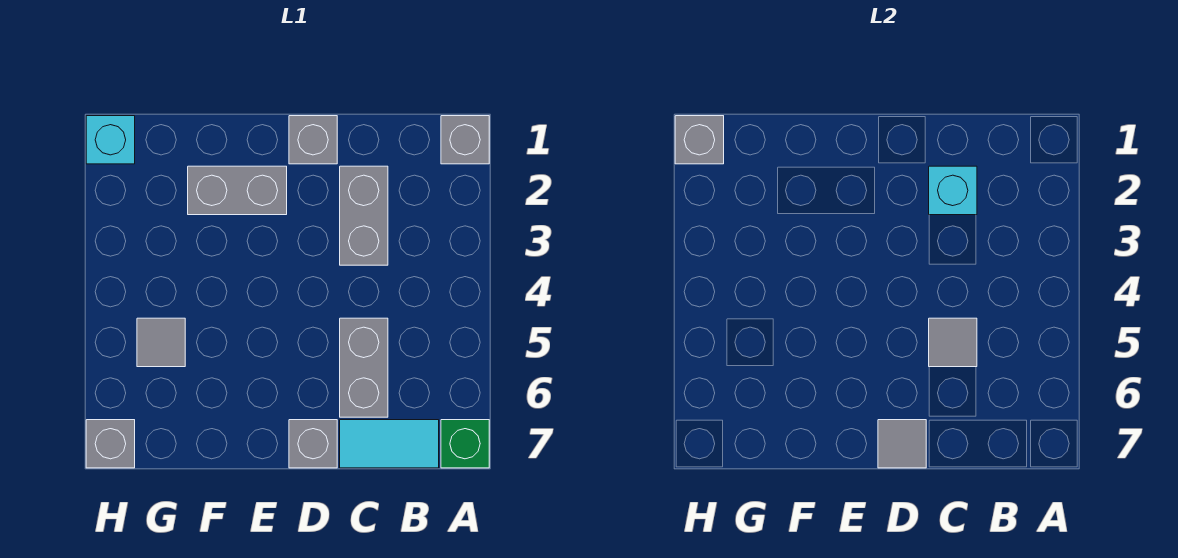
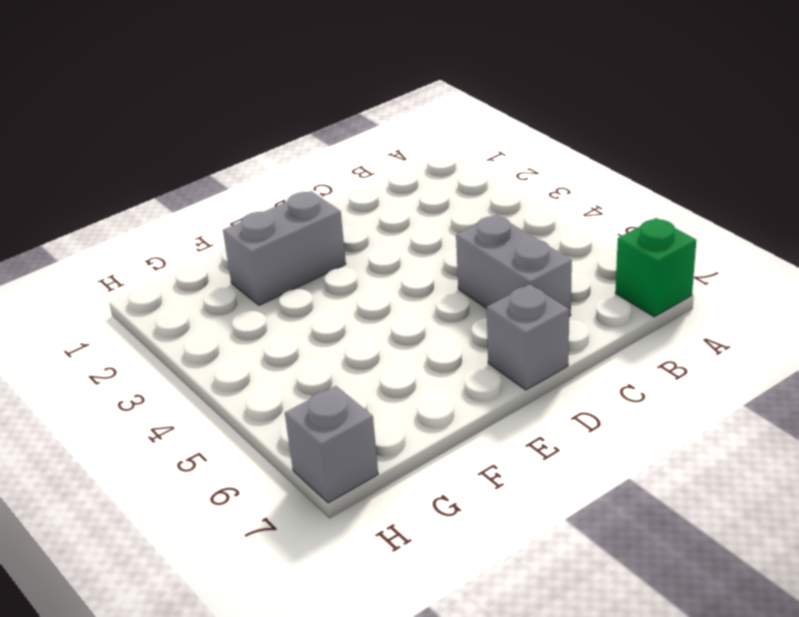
none -> grey 1x1 brick [441,116,489,164]
none -> cyan 1x2 tile [340,420,439,468]
none -> grey 1x2 brick [340,166,388,265]

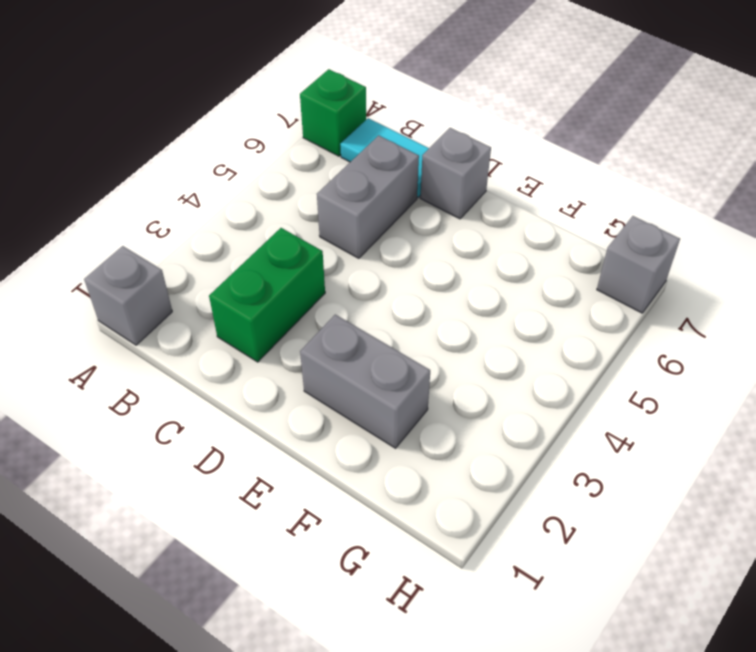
green 1x2 brick [209,228,325,362] -> grey 1x2 brick [340,166,388,265]
none -> grey 1x1 brick [289,116,337,164]
none -> grey 1x1 tile [137,318,185,367]
none -> cyan 1x1 brick [86,116,135,164]

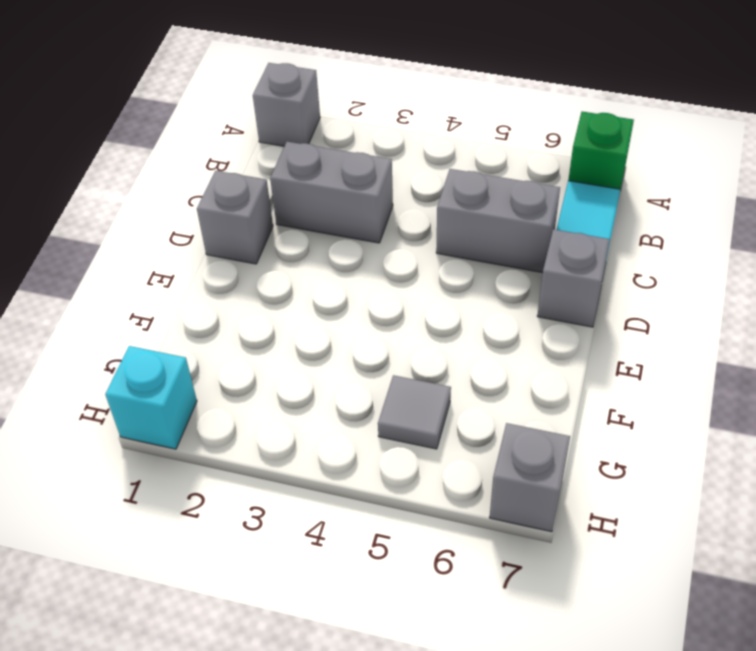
none -> grey 1x2 brick [188,166,287,215]
none -> cyan 1x1 brick [929,166,977,215]
none -> grey 1x1 tile [929,318,977,367]

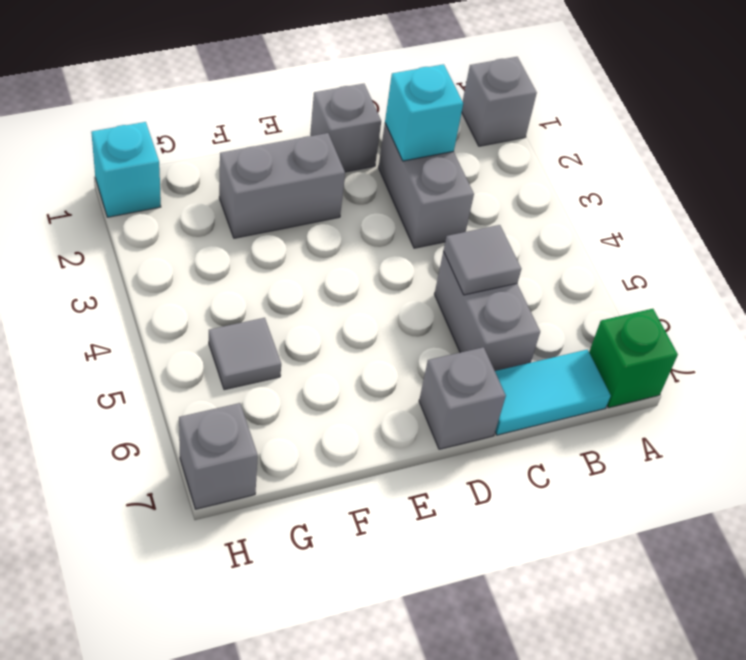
none -> grey 1x1 tile [878,420,926,468]
none -> grey 1x1 brick [675,116,724,164]

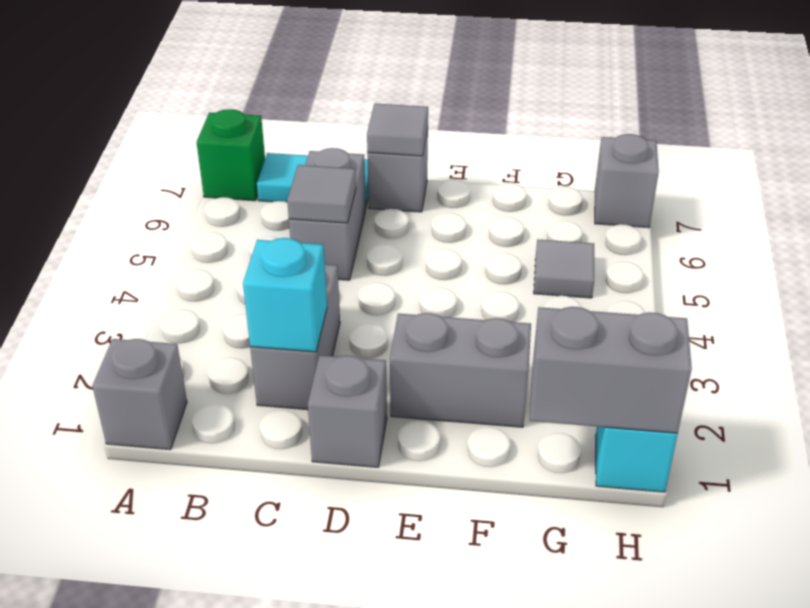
grey 1x2 brick [530,307,692,433] -> grey 1x1 brick [675,116,724,164]

